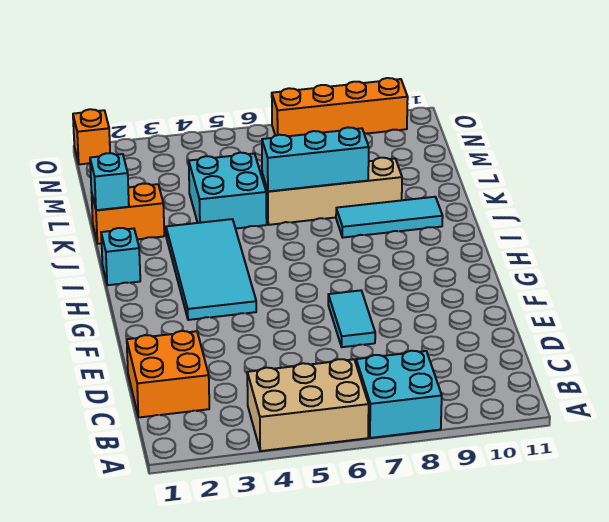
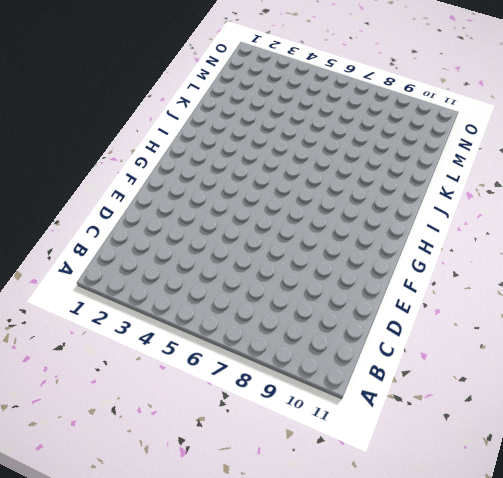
none -> tan 2x3 brick [247,359,369,451]
none -> cyan 2x2 brick [356,351,442,438]
none -> orange 2x2 brick [127,331,209,417]

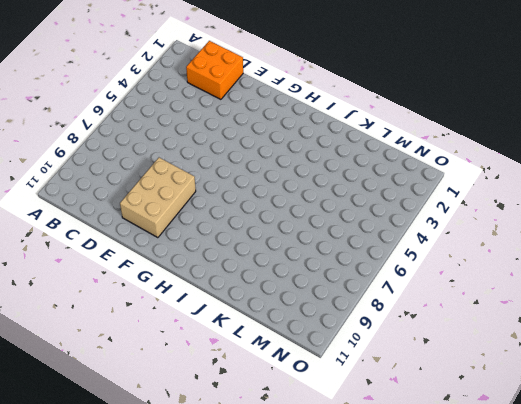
tan 2x3 brick [120,158,196,238] -> tan 2x3 brick moved to [247,359,369,451]
none -> cyan 2x2 brick [356,351,442,438]
none -> cyan 1x2 tile [328,290,375,347]
none -> cyan 2x4 tile [166,219,256,320]

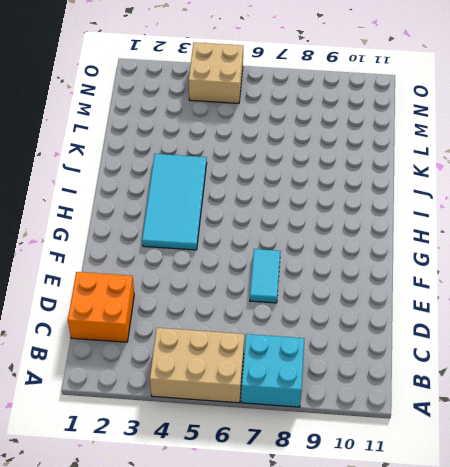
tan 2x2 brick [189,43,243,103] -> none
none -> cyan 1x1 brick [101,228,140,285]
none -> cyan 1x3 tile [336,197,443,238]
none -> orange 1x2 brick [92,184,164,244]

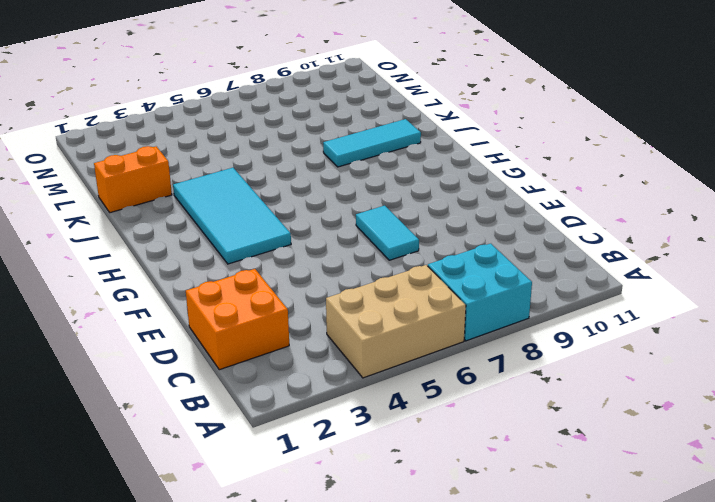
none -> cyan 1x1 brick [101,228,140,285]
none -> cyan 2x2 brick [189,153,267,229]
none -> tan 1x4 brick [262,158,402,225]

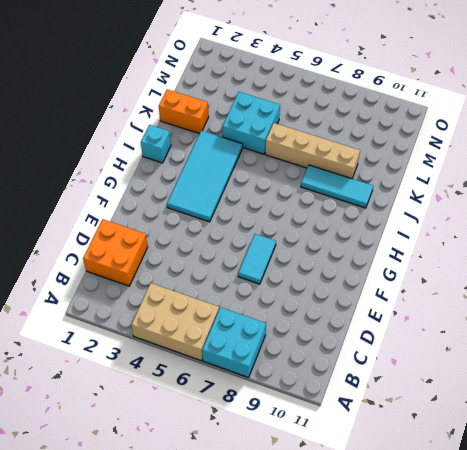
none -> orange 1x1 brick [73,109,110,164]
none -> orange 1x4 brick [272,78,408,136]
none -> cyan 1x1 brick [90,153,129,210]

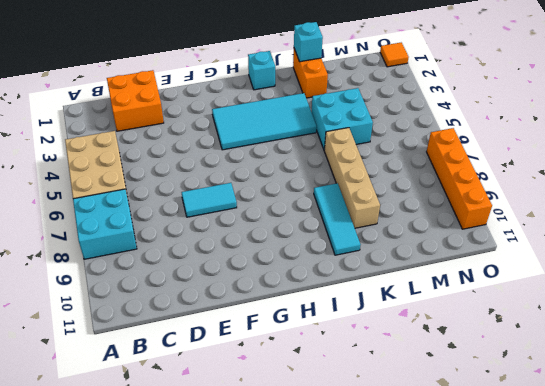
orange 1x1 tile [380,43,409,67] -> orange 1x1 brick [73,109,110,164]
none -> cyan 1x3 brick [262,127,369,191]

